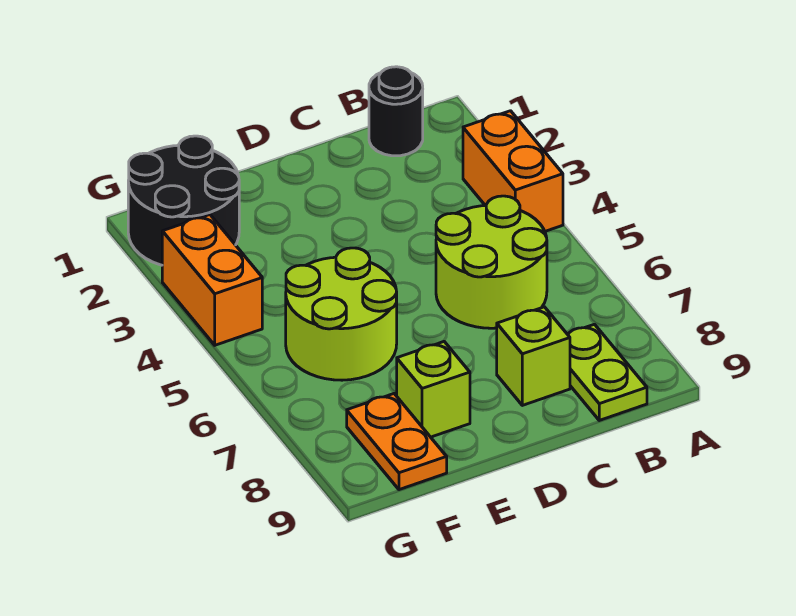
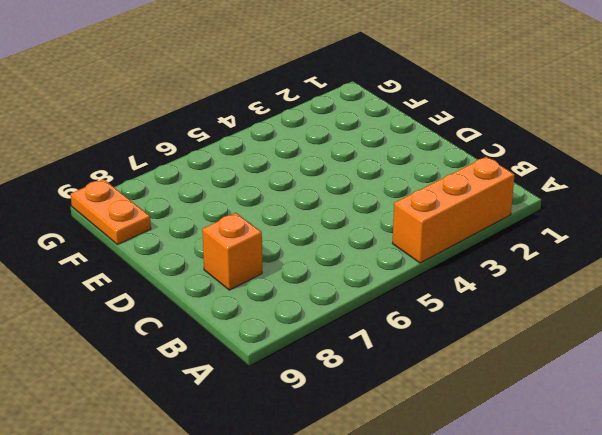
orange 1x3 brick [392,157,515,263] -> orange 1x2 brick [463,111,563,231]
orange 1x1 brick [202,213,262,290] -> lime 1x1 brick [497,307,570,405]
orange 1x2 plate [71,179,151,245] -> orange 1x2 plate turned to [347,394,447,490]
none -> black 1x1 round brick [369,67,423,156]
none -> lime 2x2 round brick [436,196,547,328]

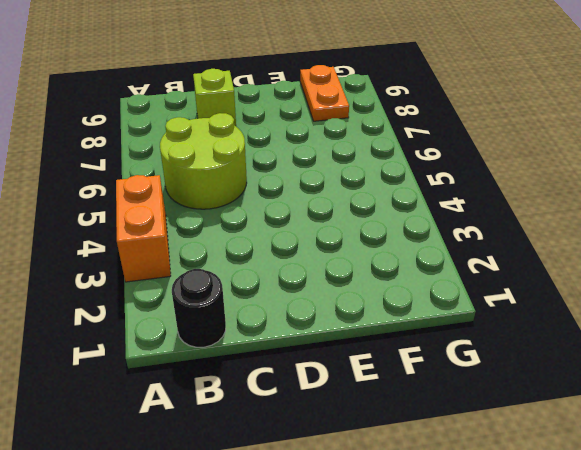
none -> lime 1x2 plate [568,324,647,420]
none -> lime 2x2 round brick [286,248,397,380]

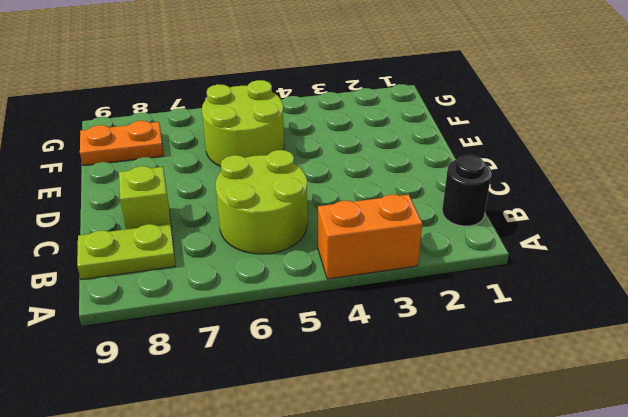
none -> lime 1x1 brick [397,342,470,437]
none -> black 2x2 round brick [128,136,239,265]

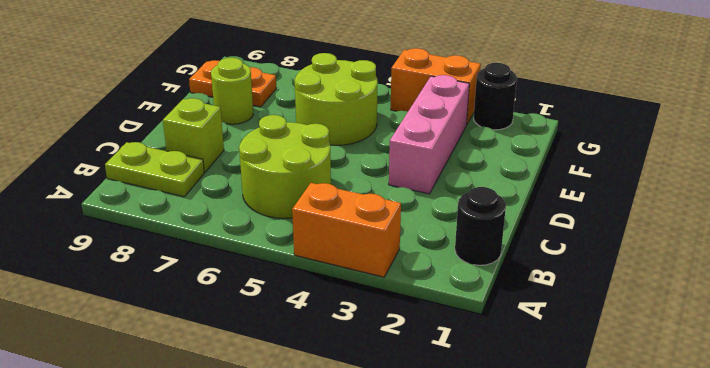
pink 1x3 brick [389,75,469,194] -> none
lime 1x1 round brick [211,58,253,124] -> lime 1x1 brick [397,342,470,437]
black 1x1 round brick [474,63,517,130] -> black 2x2 round brick [128,136,239,265]

